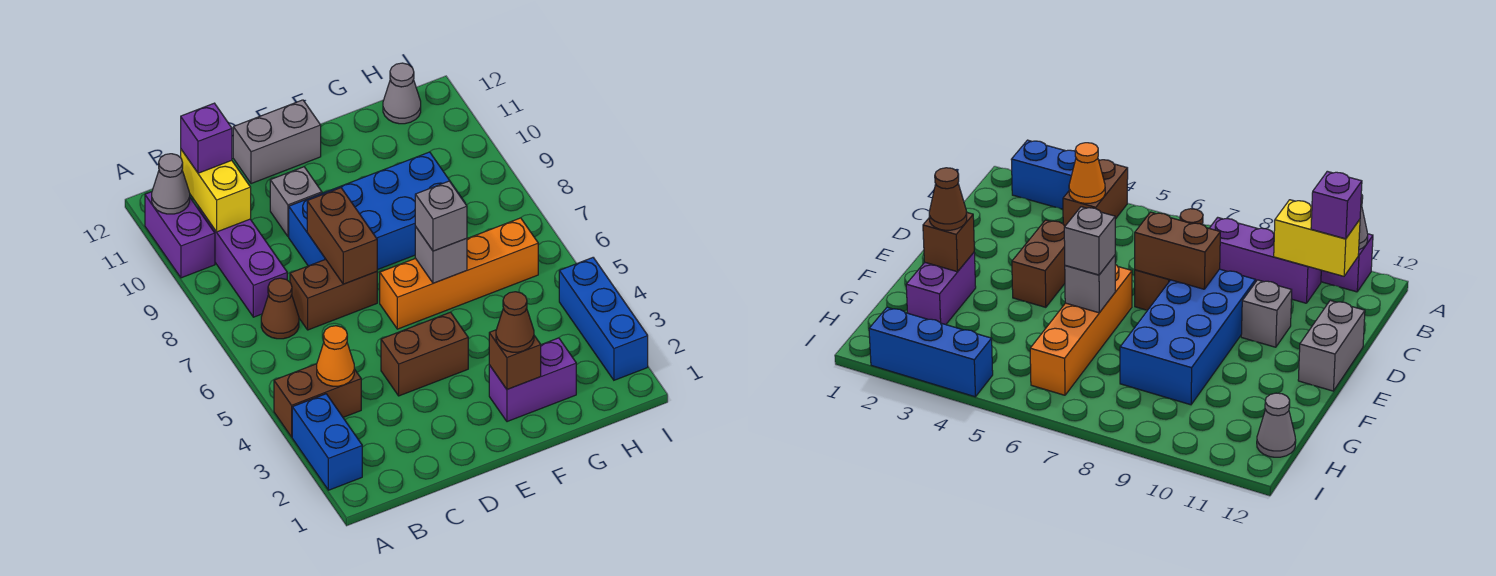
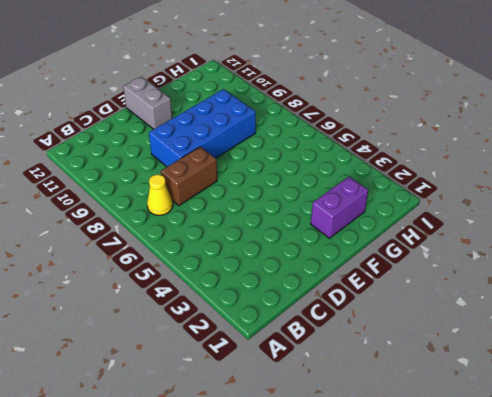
yellow 1x1 cone [147,175,173,215] -> brown 1x1 cone [261,278,299,339]
grey 1x2 brick [123,77,172,129] -> grey 1x2 brick turned to [233,100,321,184]
none -> blue 1x2 brick [292,394,362,490]
none -> brown 1x2 brick [274,364,361,437]
none -> purple 1x2 brick [145,192,215,278]

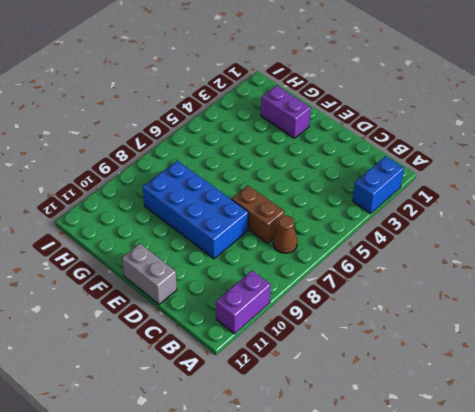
none -> brown 1x2 brick [274,364,361,437]
none -> purple 1x3 brick [199,208,287,317]
none -> brown 1x2 brick [381,312,468,396]

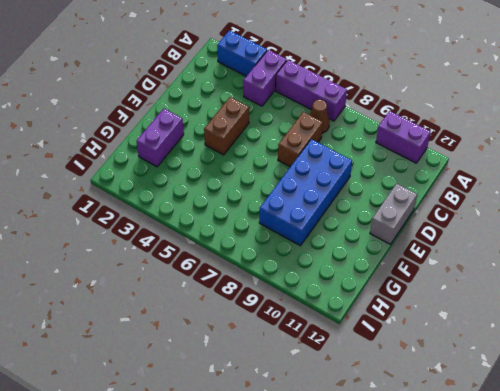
purple 1x2 brick [243,50,287,106] -> brown 1x2 brick [274,364,361,437]
purple 1x3 brick [275,60,347,121] -> purple 1x3 brick moved to [199,208,287,317]
none -> grey 1x1 brick [270,167,322,237]
none -> orange 1x4 brick [380,218,538,329]
none -> grey 1x1 cone [383,63,421,124]

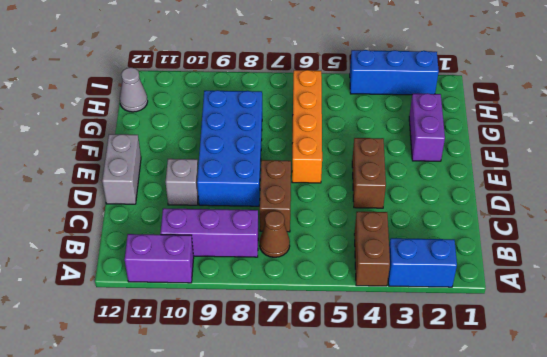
none -> grey 1x1 cone [152,154,190,214]
none -> orange 1x1 cone [317,326,354,386]
none -> yellow 1x2 brick [181,150,251,232]

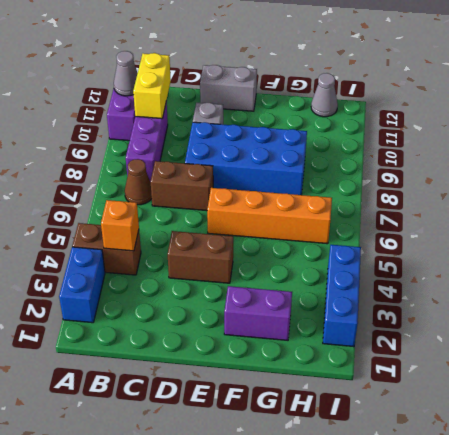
orange 1x1 brick [101,200,139,251] -> orange 1x1 cone [317,326,354,386]
none -> brown 1x2 brick [307,188,377,284]
none -> brown 1x1 brick [489,330,541,389]
none -> grey 1x1 brick [415,227,467,283]

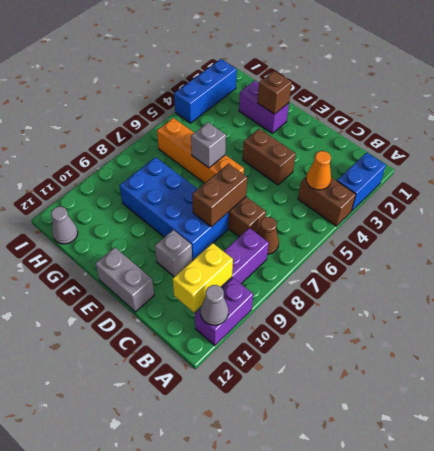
none -> purple 1x1 brick [181,103,232,173]
none -> brown 1x1 cone [496,292,534,352]
none -> grey 1x1 brick [415,181,467,251]

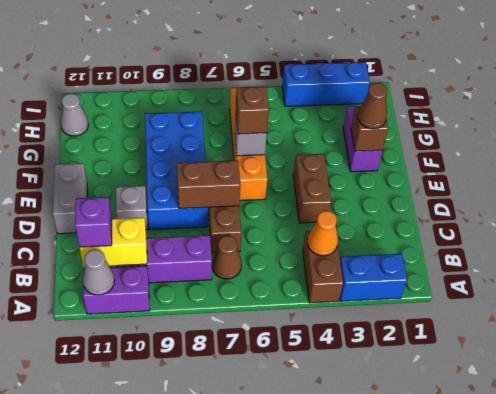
brown 1x1 brick [236,87,269,134] -> grey 1x1 brick [415,181,467,251]

